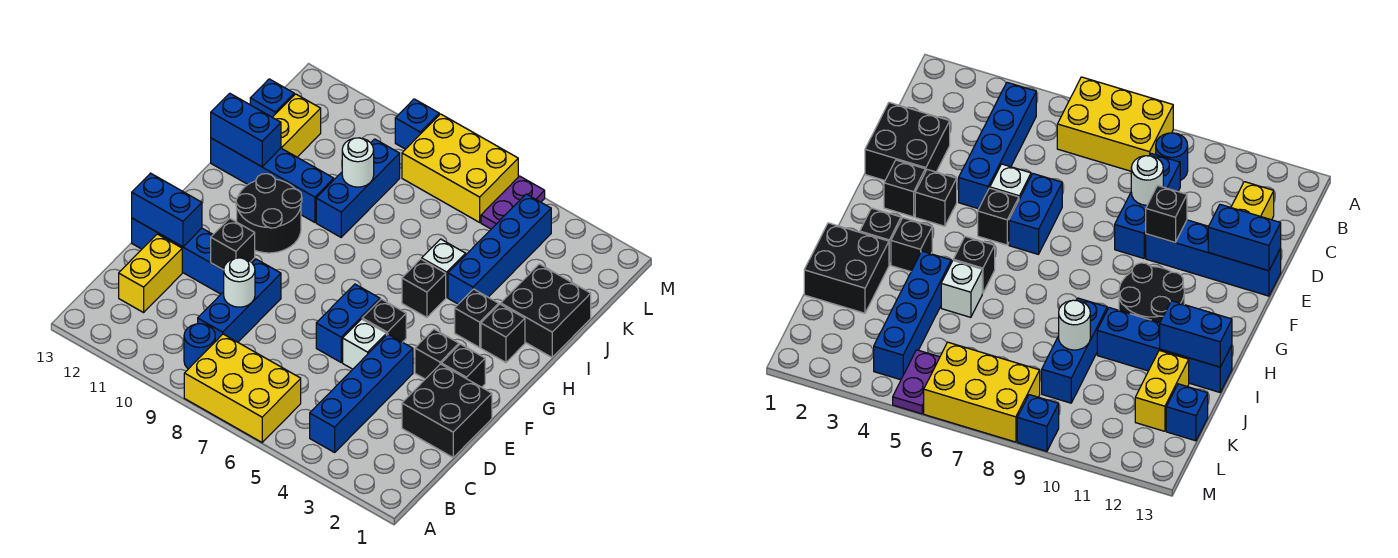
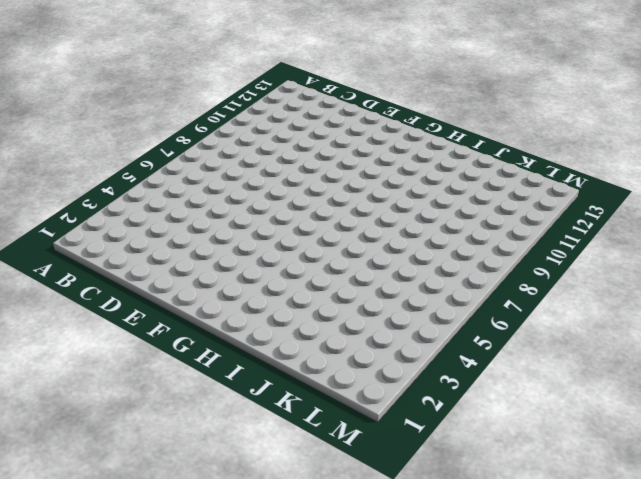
none -> yellow 2x3 brick [184,334,301,442]
none -> blue 1x4 brick [310,334,413,452]
none -> blue 1x1 round brick [184,324,215,369]
none -> blue 1x3 brick [198,259,281,342]

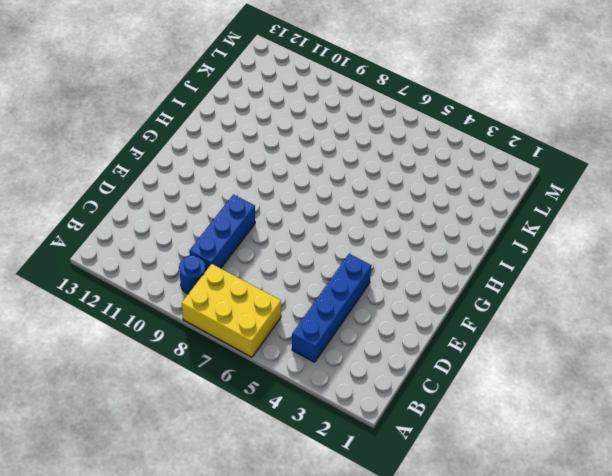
none -> yellow 1x2 brick [119,234,182,312]
none -> black 2x2 brick [402,364,492,457]
none -> white 1x1 brick [343,319,386,369]
none -> blue 1x2 brick [316,284,380,362]

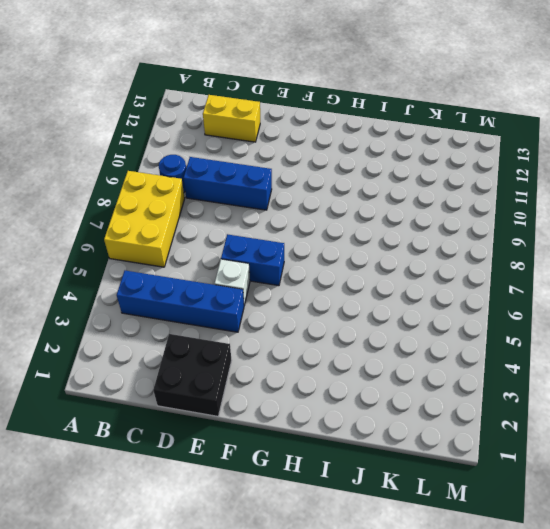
none -> blue 1x4 brick [132,218,255,294]
none -> black 1x1 brick [441,344,485,387]
none -> black 1x1 brick [415,329,459,379]
none -> black 1x1 brick [362,299,406,342]

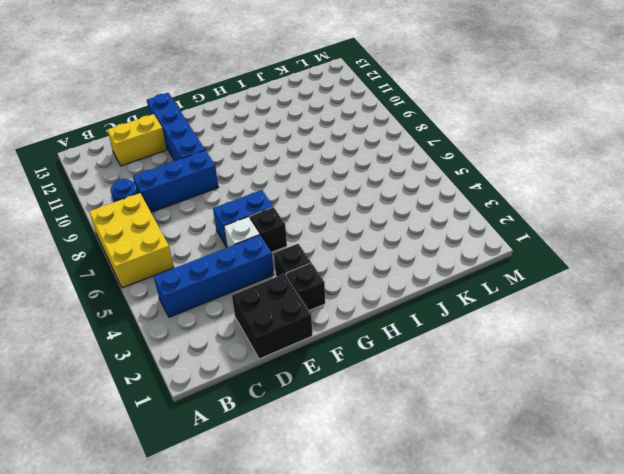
none -> black 2x2 round brick [236,174,302,253]
none -> black 1x1 brick [481,304,525,362]
none -> black 1x1 brick [455,289,499,347]
none -> black 1x1 brick [402,259,446,317]

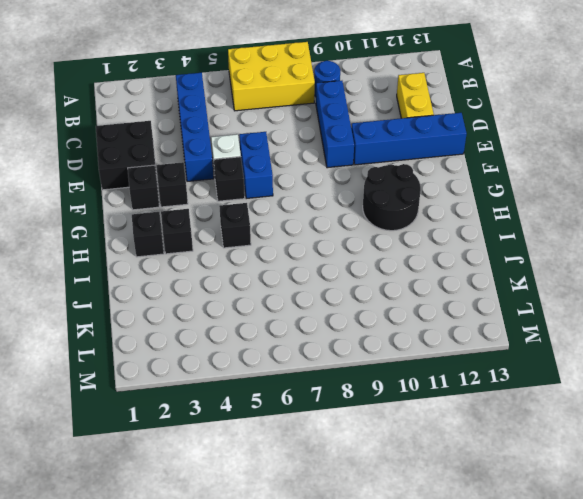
none -> black 2x2 brick [501,264,591,357]
none -> blue 1x4 brick [448,194,551,304]
none -> white 1x1 brick [422,239,466,297]
none -> blue 1x3 brick [316,139,400,237]

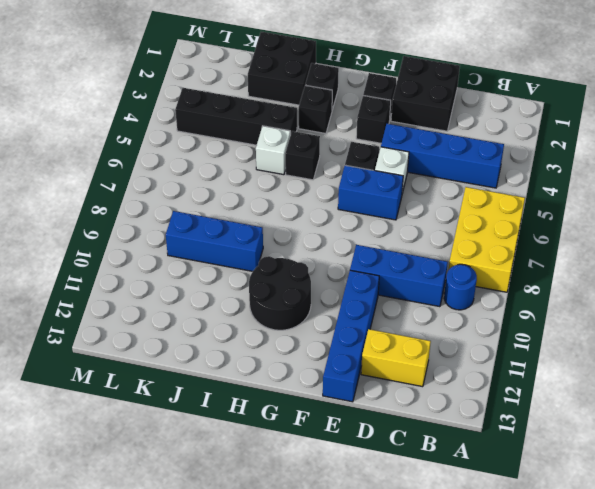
black 1x4 brick [175,88,297,145] -> blue 1x4 brick [448,194,551,304]
none -> blue 1x4 brick [211,138,334,222]
none -> yellow 1x2 brick [272,94,321,157]
none -> blue 1x1 brick [250,79,294,117]
none -> purple 1x2 plate [481,176,545,229]

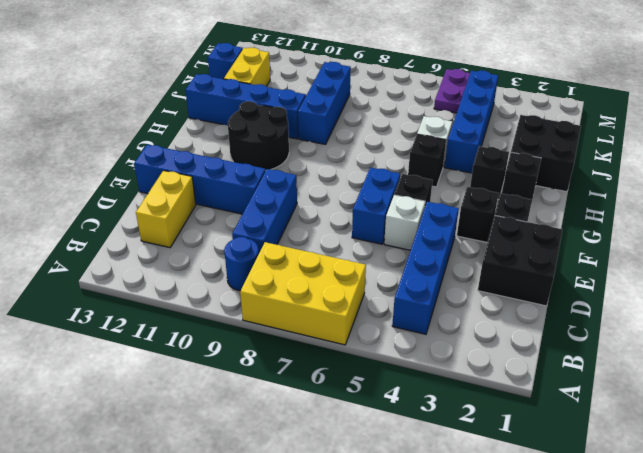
none -> yellow 2x3 brick [402,114,518,222]
none -> blue 1x1 brick [395,99,439,149]
none -> white 1x1 round brick [224,258,255,307]
none -> black 1x1 brick [211,218,255,270]

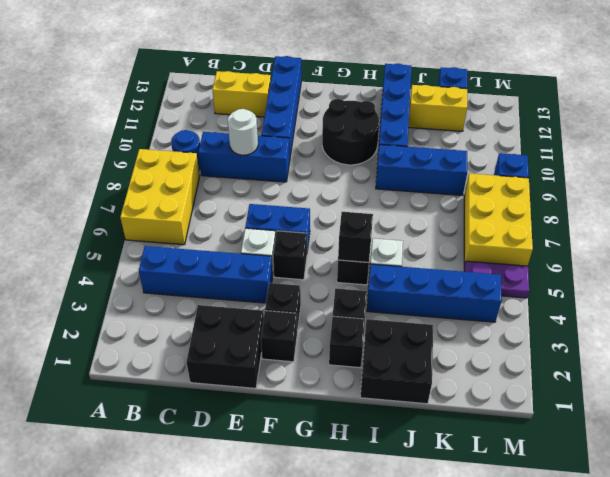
black 1x1 brick [338,212,373,263] -> black 1x1 brick moved to [211,218,255,270]
none -> blue 1x2 brick [132,173,202,247]
none -> blue 1x2 brick [211,93,281,167]
none -> white 1x1 round brick [342,138,374,187]

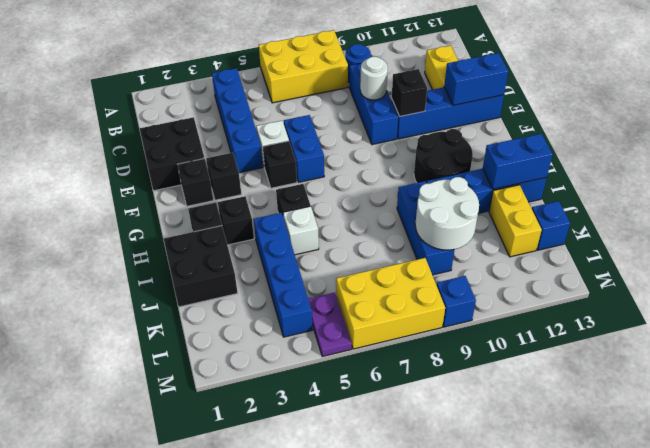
white 2x2 round brick [415,177,479,250] -> white 1x1 round brick [342,138,374,187]

